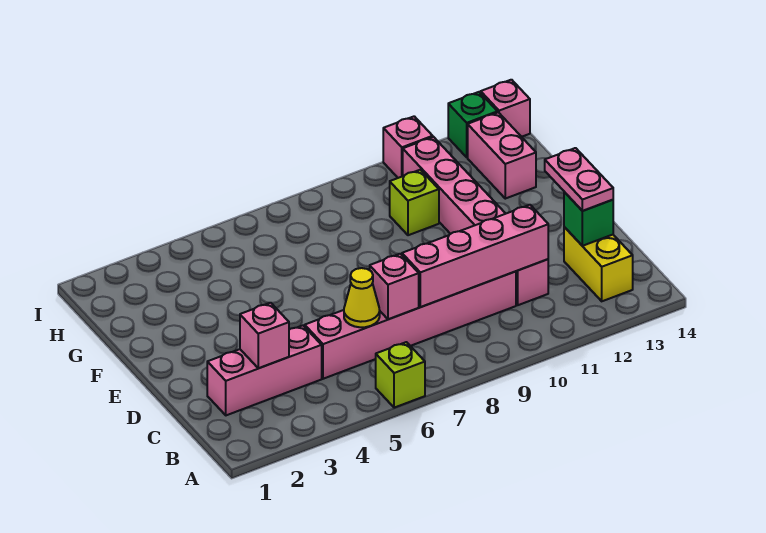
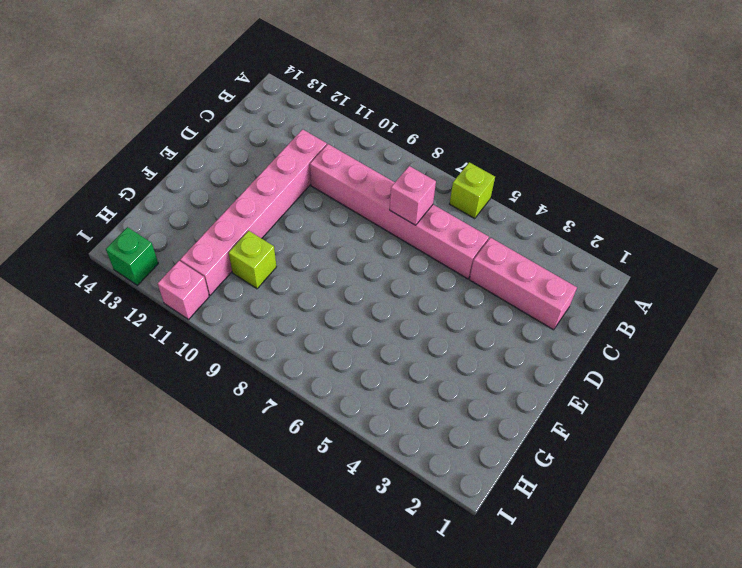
none -> yellow 1x2 brick [564,227,633,301]
none -> pink 1x2 brick [468,112,536,199]
none -> pink 1x1 brick [481,80,530,137]

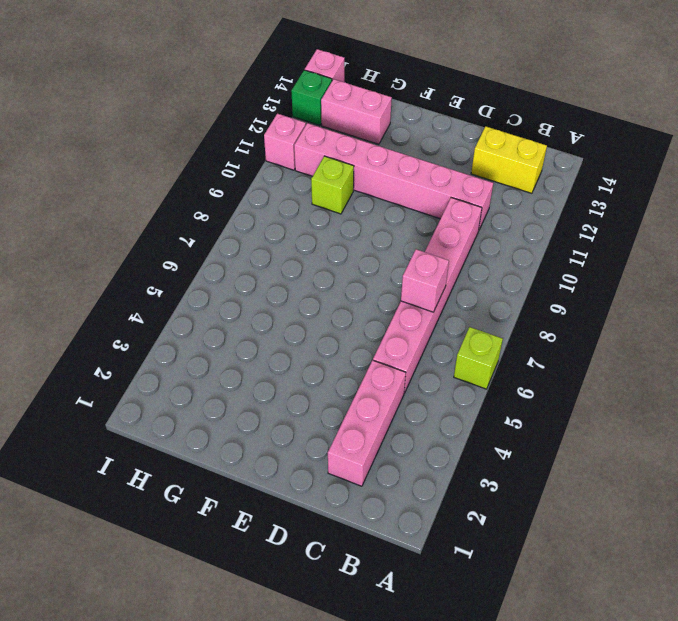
none -> pink 1x1 brick [240,303,289,368]
none -> yellow 1x1 cone [344,268,380,327]
none -> pink 1x4 brick [402,205,548,307]

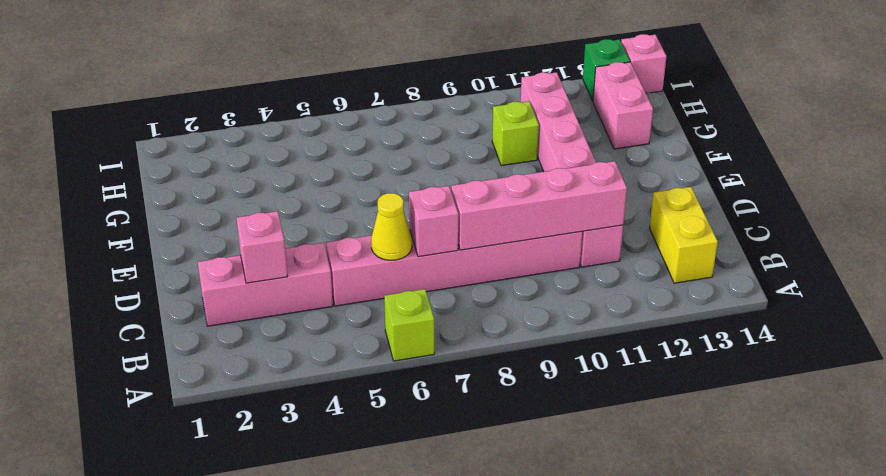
none -> pink 1x1 brick [383,116,433,178]
none -> green 1x1 brick [564,192,613,246]
none -> pink 1x2 plate [545,148,613,211]

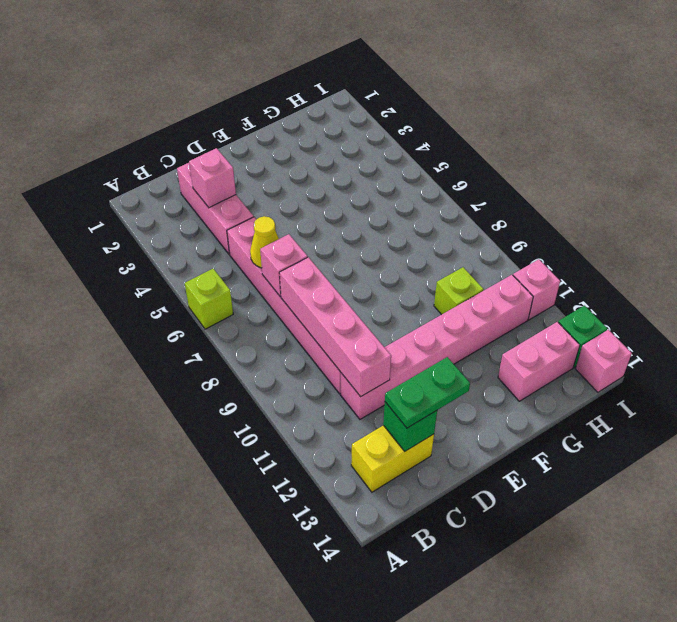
green 1x2 plate [385,357,470,428] -> pink 1x2 plate [545,148,613,211]

